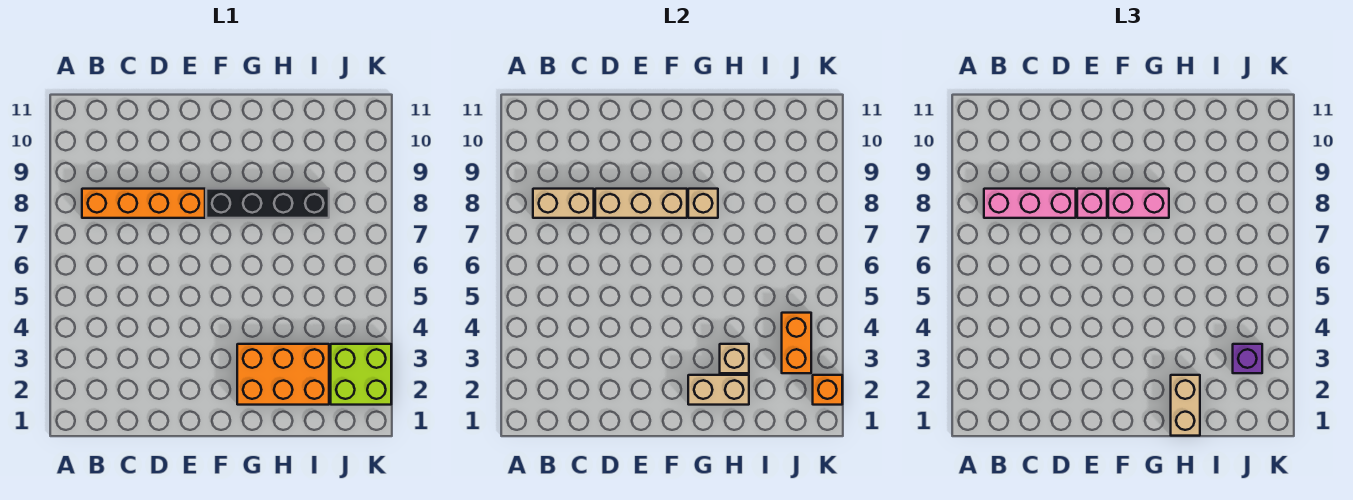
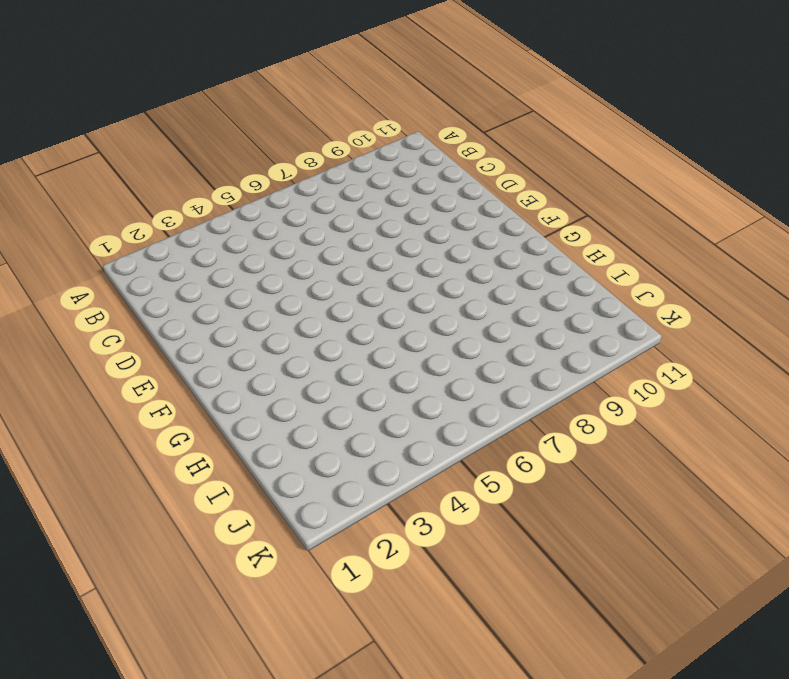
none -> orange 1x4 brick [82,189,205,218]
none -> black 1x4 brick [206,189,329,218]
none -> orange 2x3 brick [237,344,329,405]

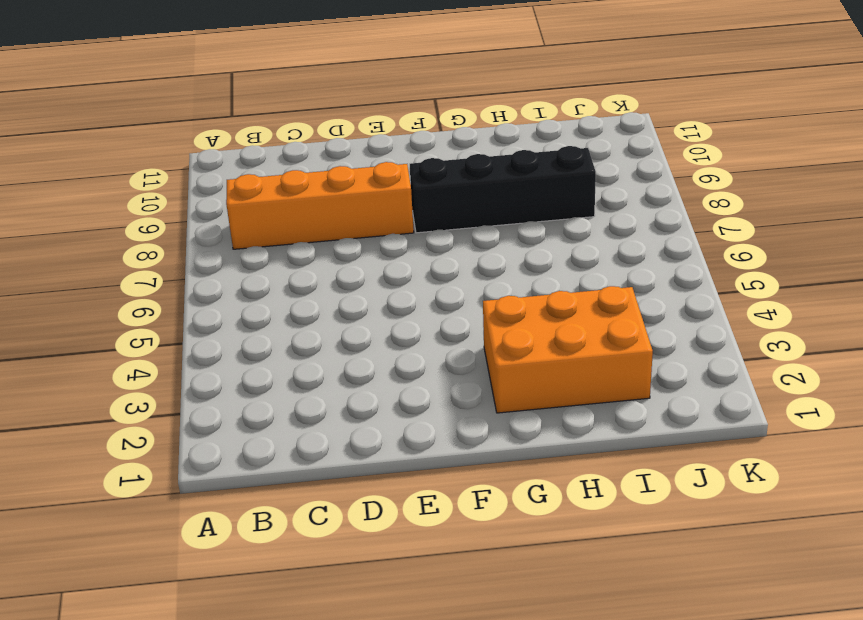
none -> lime 2x2 brick [331,344,391,405]
none -> tan 1x2 brick [533,189,594,218]
none -> tan 1x3 brick [595,189,687,218]

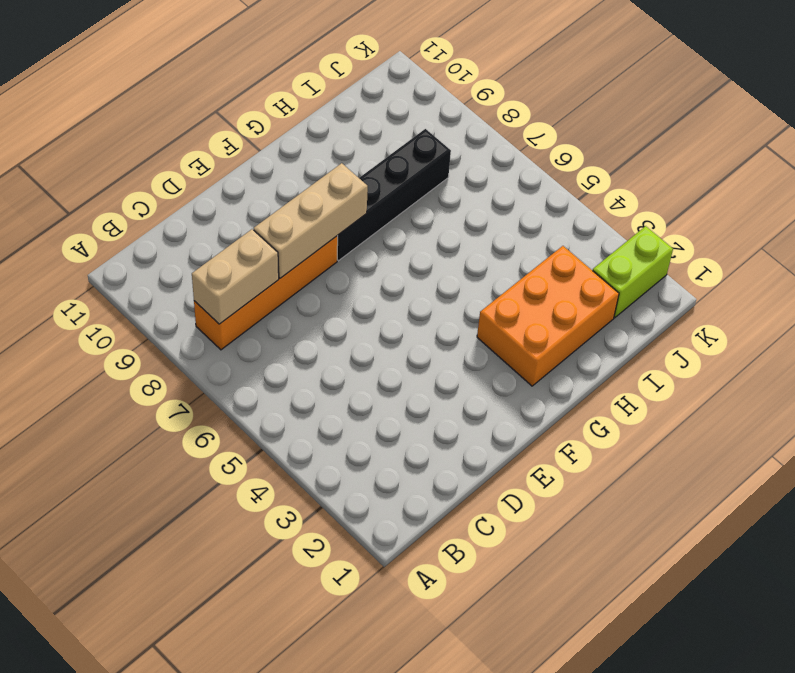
lime 1x2 brick [593,226,673,318] -> lime 2x2 brick [331,344,391,405]
none -> tan 1x2 brick [688,375,749,405]
none -> tan 1x1 brick [688,189,718,218]
none -> tan 1x1 brick [720,344,749,373]

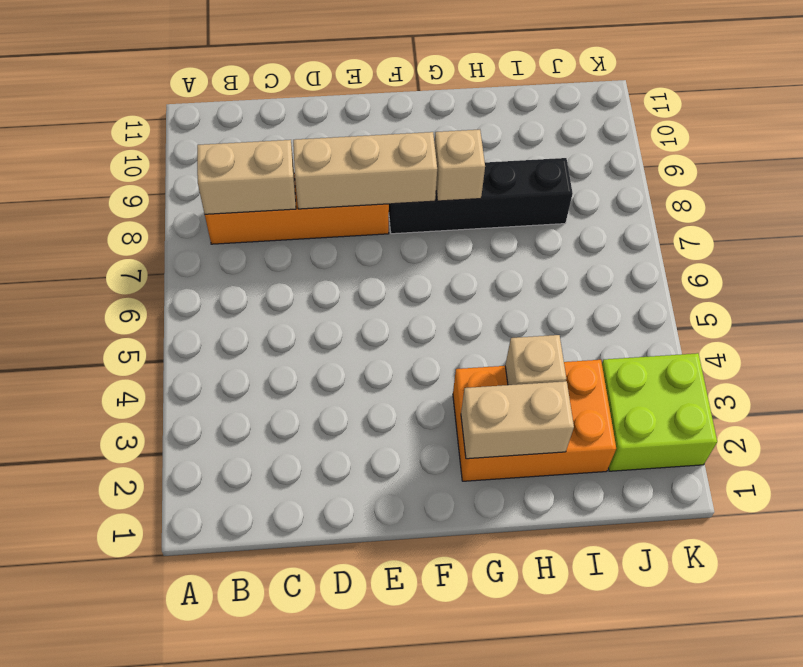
none -> orange 1x2 brick [782,313,811,373]
none -> orange 1x1 brick [813,375,842,405]
none -> pink 1x3 brick [984,189,1076,218]

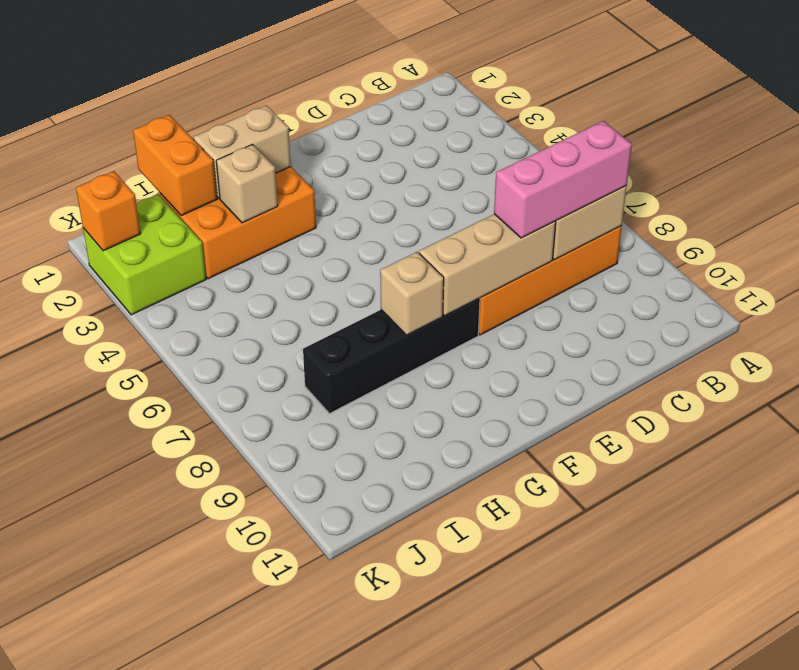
orange 1x2 brick [133,115,217,216] -> orange 1x2 brick moved to [782,313,811,373]
none -> pink 1x1 brick [1077,189,1107,218]
none -> pink 1x2 brick [1108,189,1169,218]
none -> tan 1x2 brick [1171,375,1200,436]

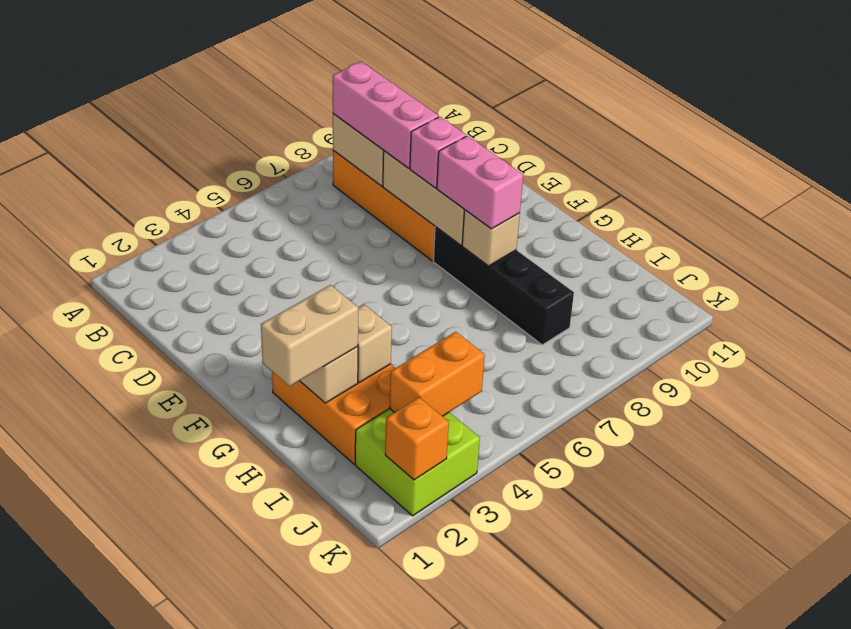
none -> purple 1x1 brick [1233,344,1262,373]

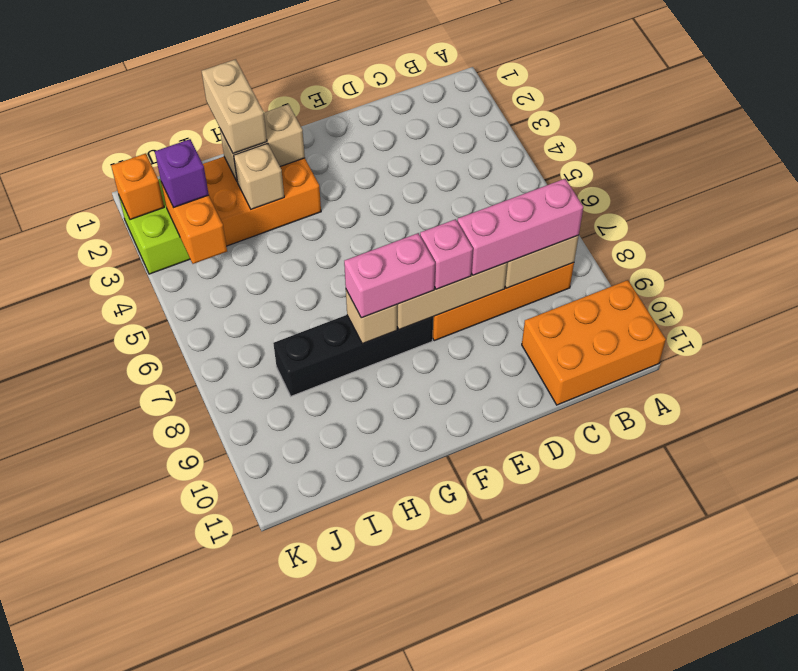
orange 2x3 brick [522,280,666,405] -> none

